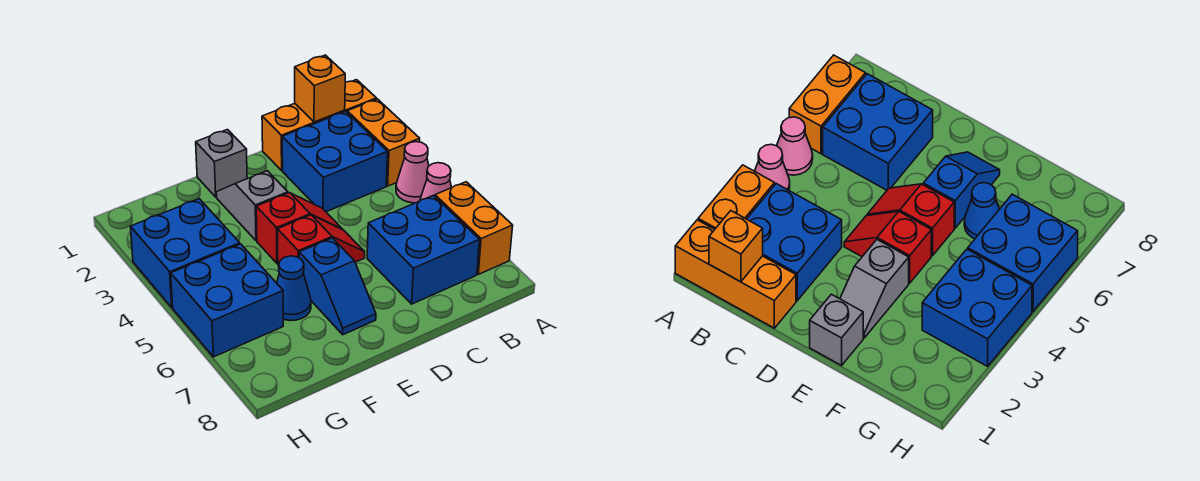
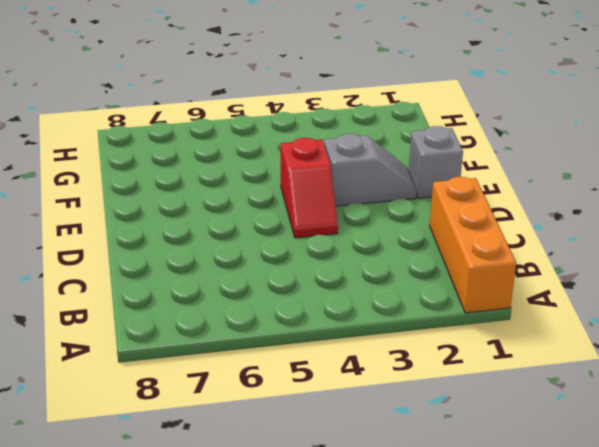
none -> orange 1x2 brick [347,99,420,186]
none -> pink 1x1 cone [396,142,429,203]
none -> pink 1x1 cone [420,163,452,201]

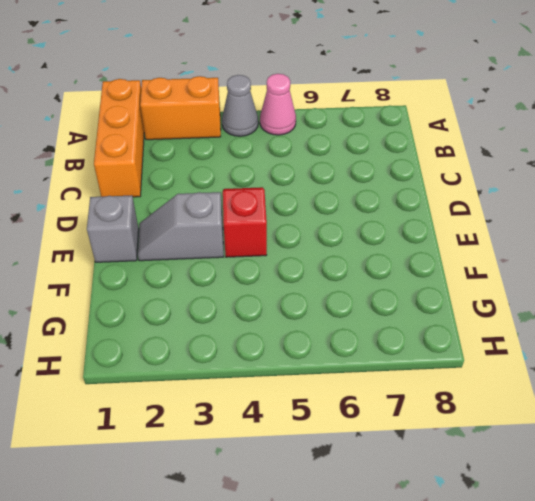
grey 1x1 cone [222,75,258,136] -> pink 1x1 cone [396,142,429,203]
none -> orange 1x2 brick [435,182,513,274]
none -> blue 2x2 brick [282,112,387,212]
none -> blue 2x2 brick [367,196,479,304]

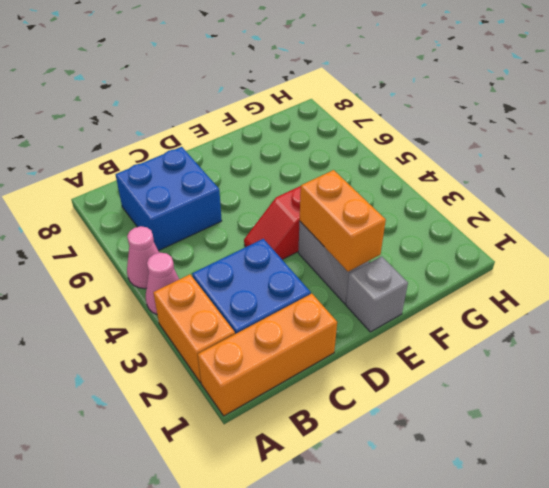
orange 1x2 brick [300,170,386,272] -> orange 1x2 brick moved to [435,182,513,274]
none -> red 1x2 slope [278,215,365,265]
none -> blue 1x2 slope [299,238,376,335]
none -> blue 1x1 cone [277,256,311,321]

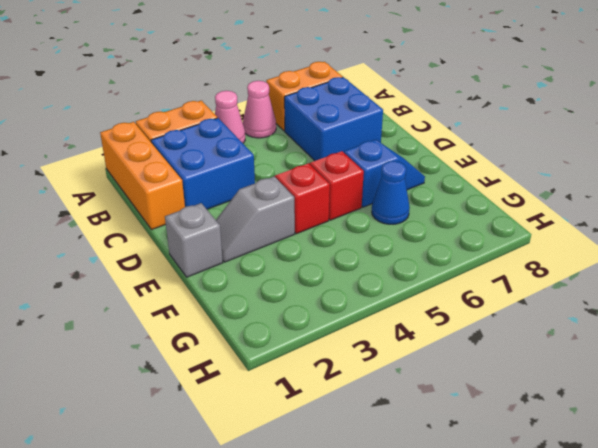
none -> blue 2x2 brick [130,199,240,308]
none -> blue 2x2 brick [171,244,283,357]
none -> orange 1x1 brick [295,55,345,122]

